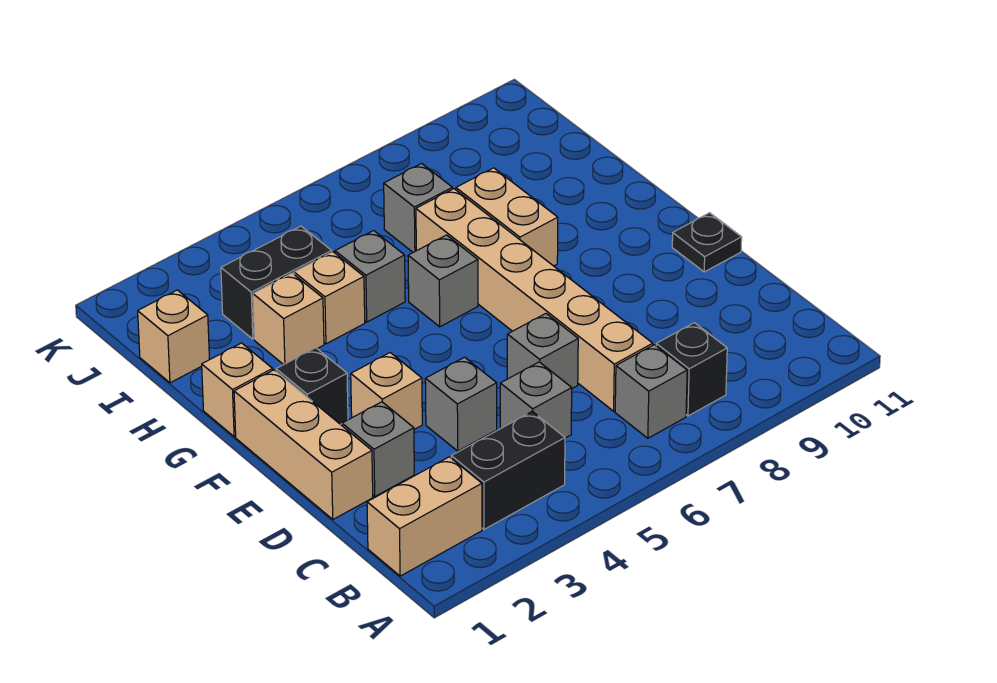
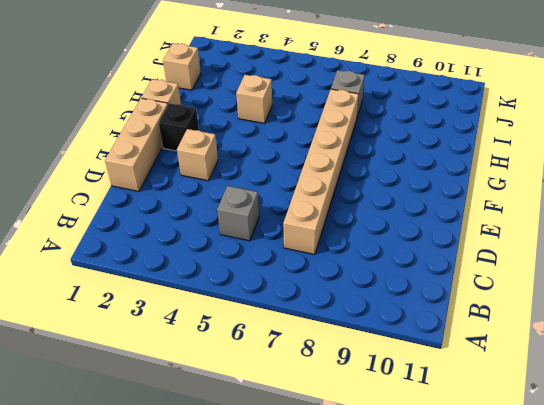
none -> tan 1x2 brick [367,457,482,576]
none -> black 1x2 brick [451,411,565,529]
none -> grey 1x1 brick [615,345,687,438]

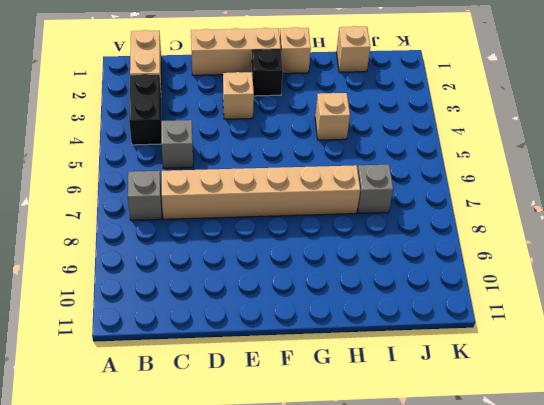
none -> black 1x1 brick [656,323,727,416]
none -> grey 1x1 brick [342,402,414,496]
none -> grey 1x1 brick [425,357,497,451]

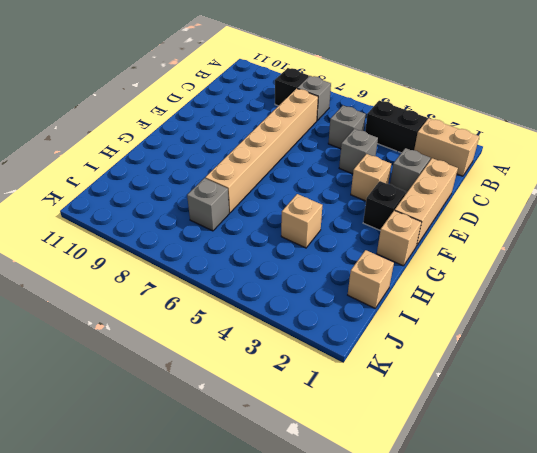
none -> grey 1x1 brick [507,314,578,389]
none -> black 1x1 plate [672,213,742,272]
none -> grey 1x1 brick [408,235,478,327]

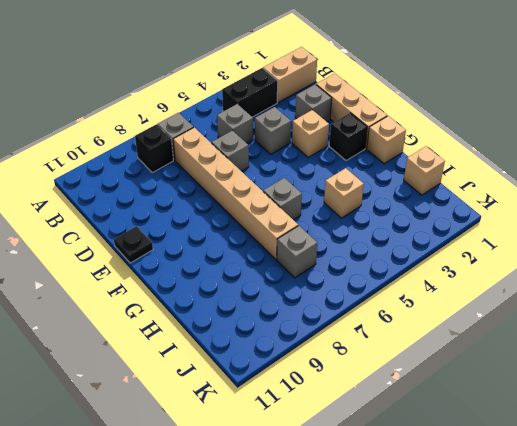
none -> tan 1x2 brick [456,168,558,266]
none -> tan 1x1 brick [253,273,324,365]
none -> grey 1x1 brick [335,231,405,322]

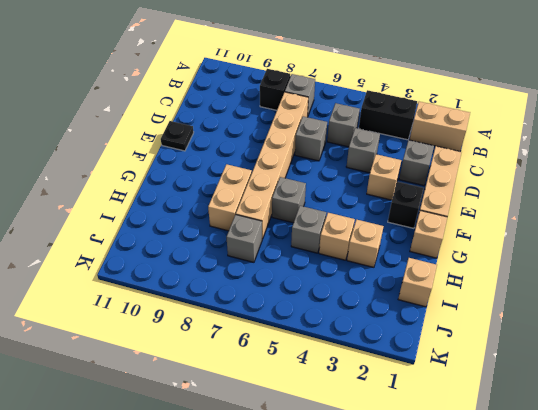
none -> black 1x2 brick [221,226,332,339]

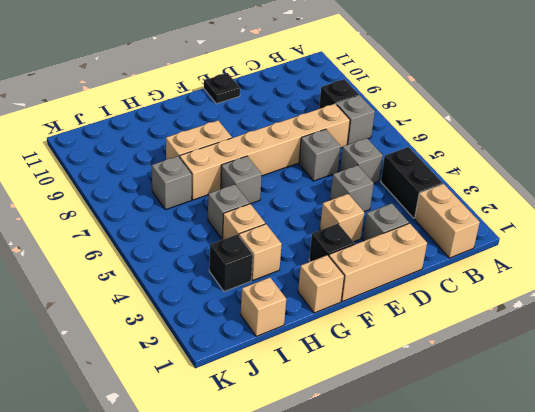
black 1x1 brick [209,234,253,292] -> black 1x2 brick [221,226,332,339]

